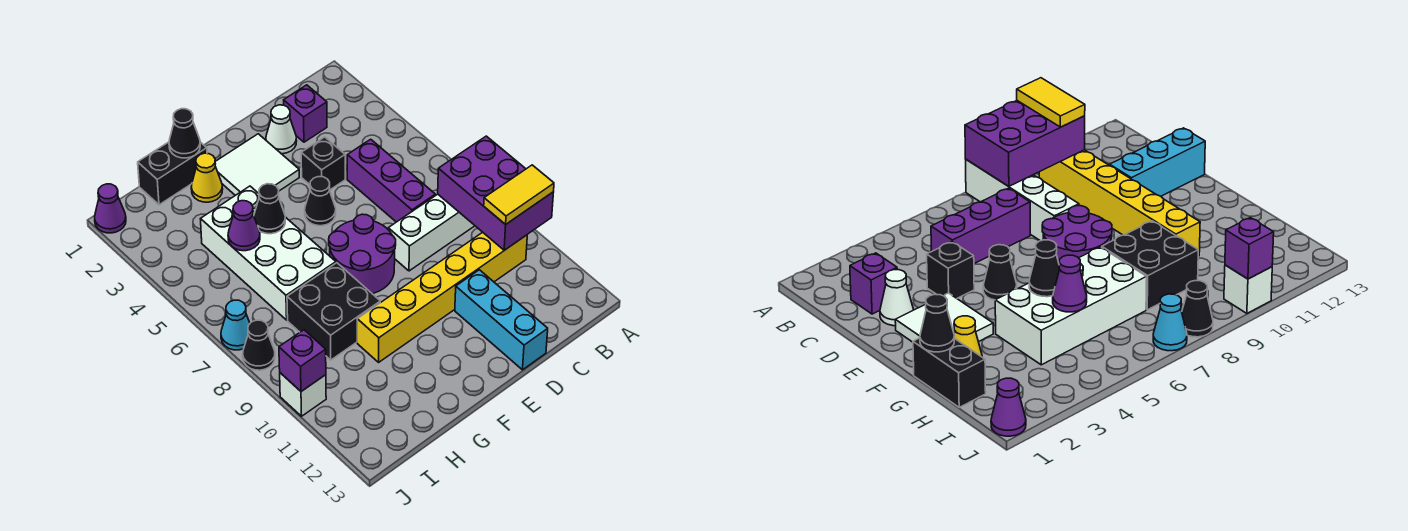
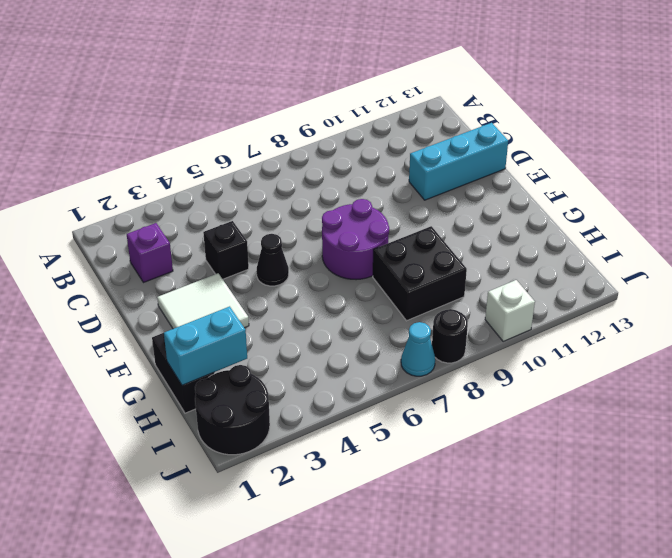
cyan 1x2 brick [164,306,247,385] -> none
black 2x2 round brick [195,365,270,455] -> purple 1x1 cone [95,184,126,233]
black 1x1 round brick [432,309,468,363] -> black 1x1 cone [243,320,275,370]
none -> white 1x4 brick [388,194,475,271]
none -> yellow 1x6 brick [357,232,527,362]
none -> purple 1x3 brick [347,139,435,222]

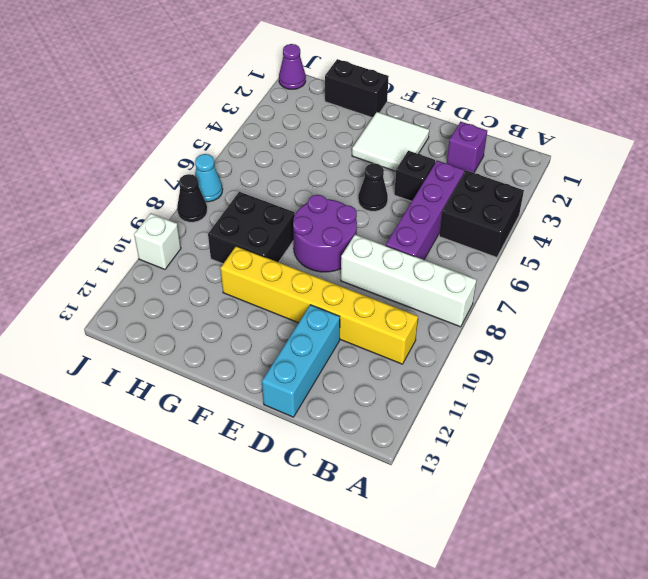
black 2x2 brick [439,170,524,257] -> none
purple 1x4 brick [386,161,464,260] -> purple 1x3 brick [347,139,435,222]
none -> white 1x1 cone [266,105,296,154]
none -> yellow 1x1 cone [191,153,223,202]
none -> white 2x4 brick [201,186,336,320]

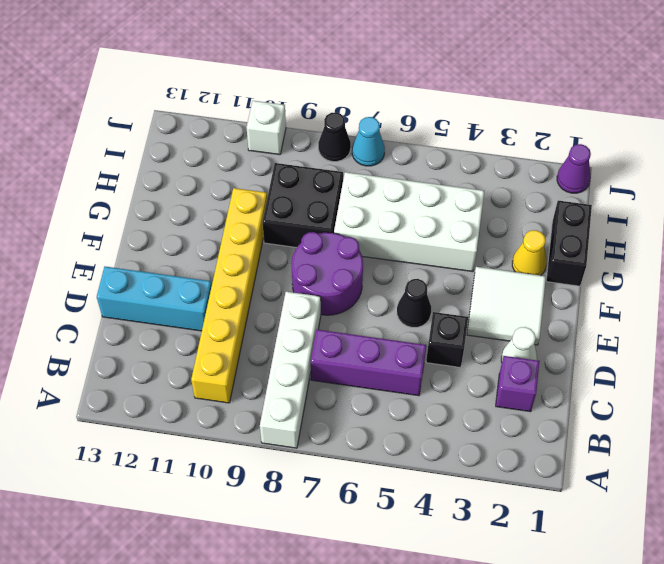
none -> purple 2x3 brick [438,136,554,250]
none -> black 1x1 cone [169,109,200,158]
none -> black 1x1 cone [254,184,285,234]

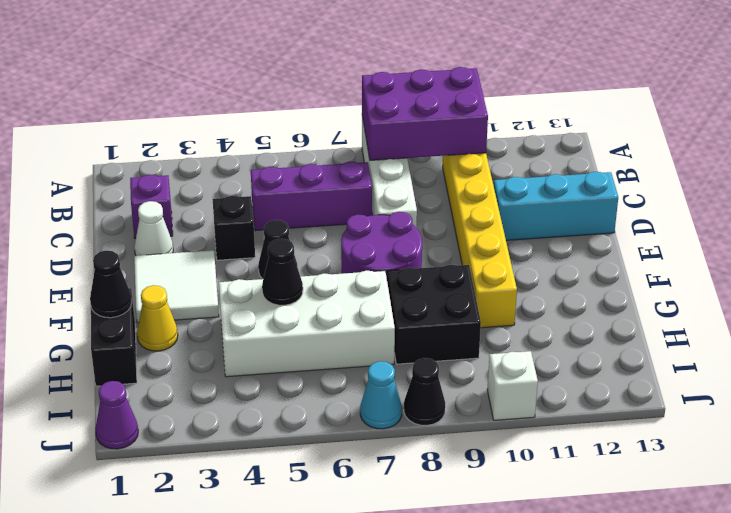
none -> purple 1x1 cone [228,201,260,251]
none -> purple 1x1 brick [279,330,326,391]
none -> yellow 1x2 tile [484,165,554,225]

